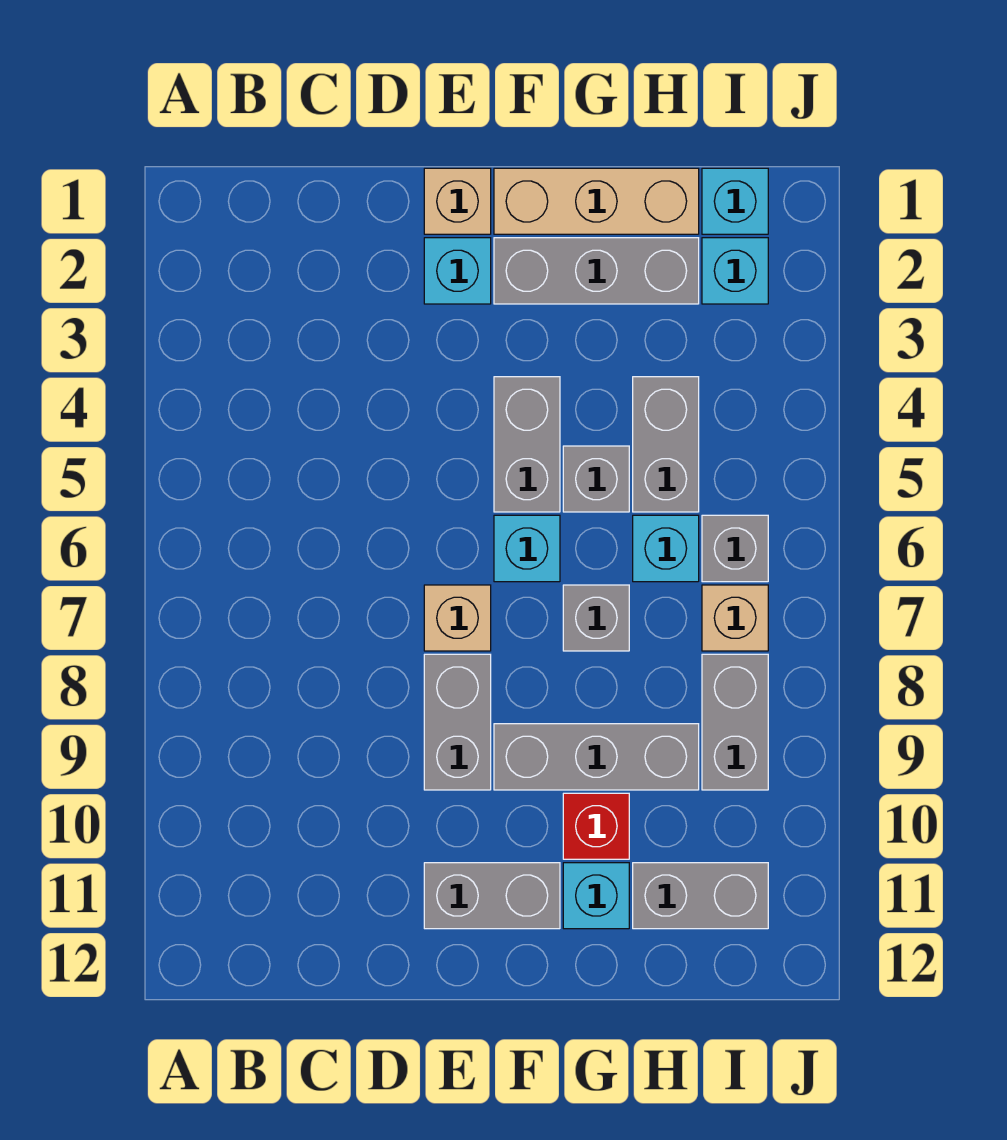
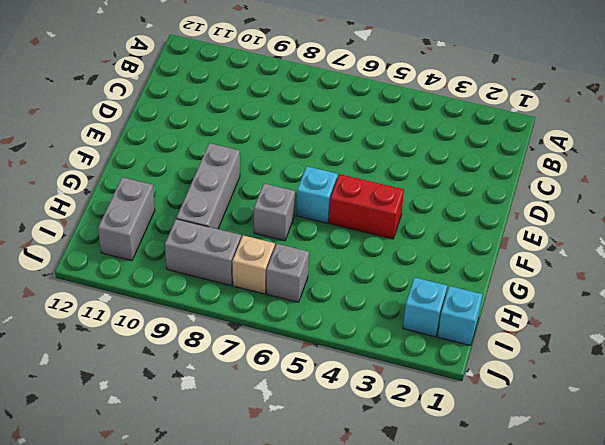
red 1x2 brick [329,174,404,239] -> grey 1x2 brick [494,377,560,512]
none -> tan 1x1 brick [424,168,491,234]
none -> cyan 1x1 brick [424,238,491,304]
none -> tan 1x1 brick [424,585,491,651]

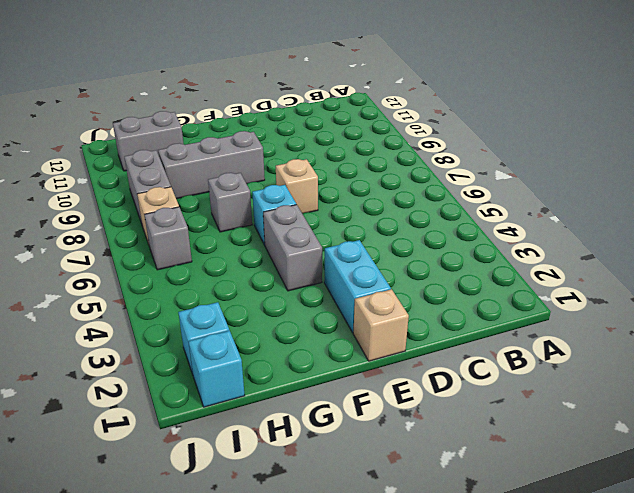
cyan 1x2 brick [324,240,391,333] -> cyan 1x1 brick [424,238,491,304]
none -> grey 1x2 brick [424,654,491,790]
none -> grey 1x2 brick [424,863,560,929]
none -> tan 1x3 brick [494,168,699,234]

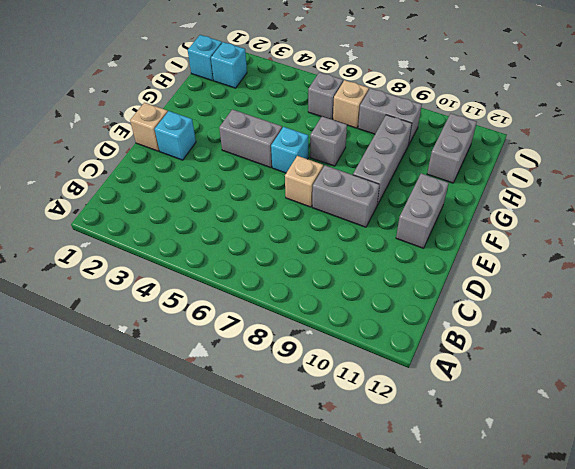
none -> tan 1x3 brick [494,168,699,234]
none -> grey 1x3 brick [494,238,699,304]
none -> grey 1x1 brick [563,446,629,512]

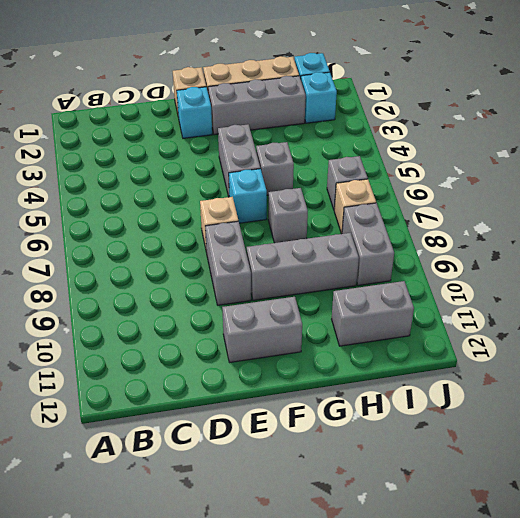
none -> red 1x1 brick [563,793,629,859]
none -> cyan 1x1 brick [563,863,629,929]
none -> grey 1x2 brick [633,377,699,512]

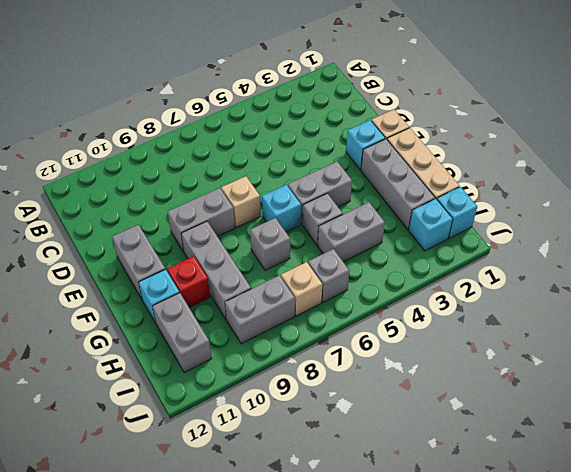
none -> cyan 1x1 brick [633,515,699,582]

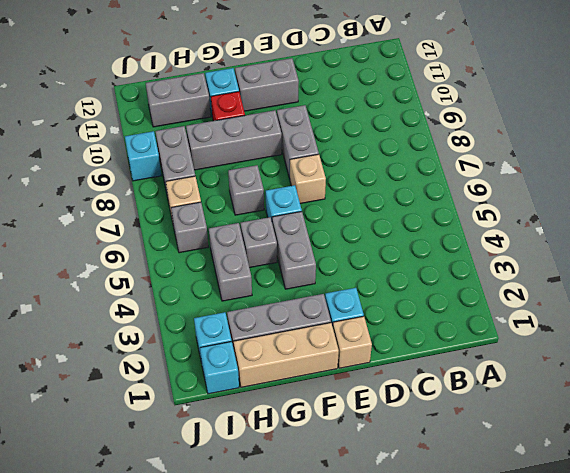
cyan 1x1 brick [125,131,162,181] -> cyan 1x1 brick moved to [633,515,699,582]

